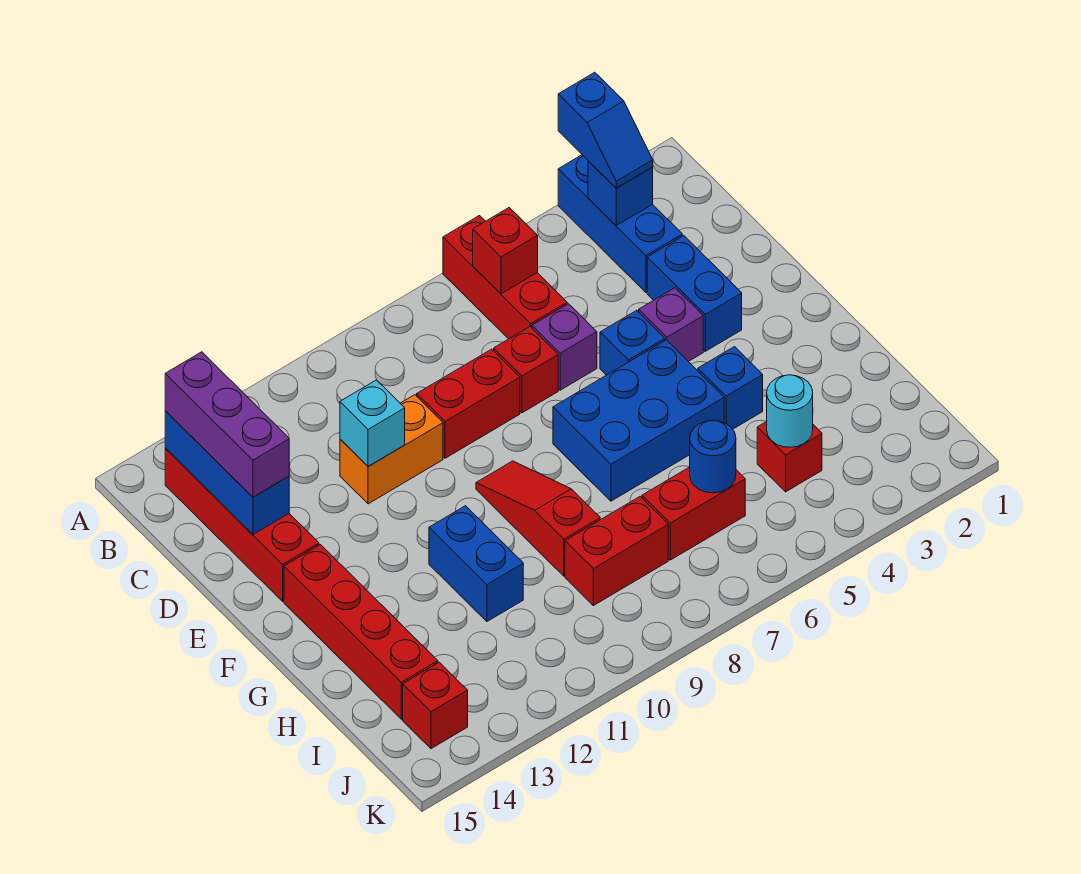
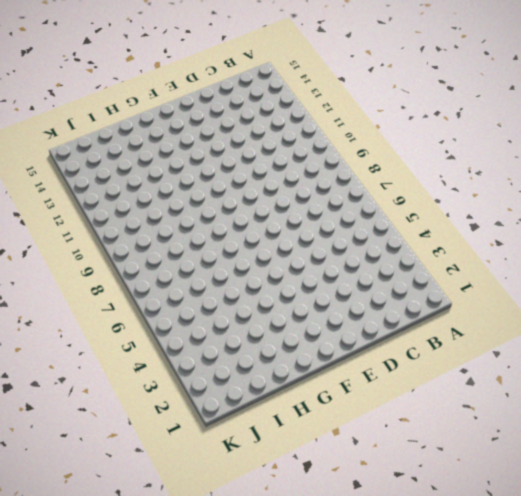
none -> blue 1x3 brick [558,155,682,292]
none -> red 1x3 brick [443,216,567,339]
none -> red 1x4 brick [165,448,319,601]

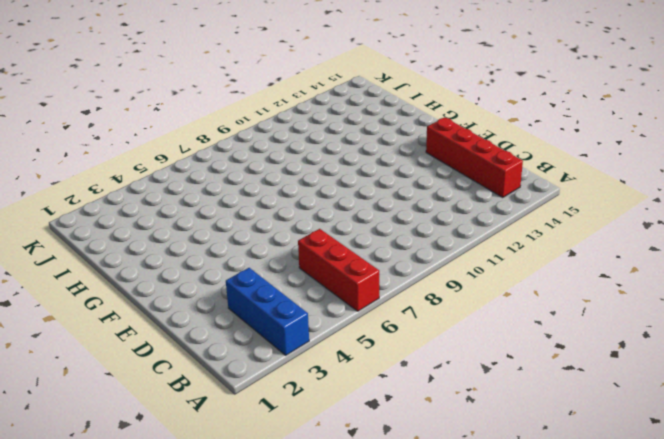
none -> blue 1x2 brick [647,236,742,351]
none -> purple 1x1 brick [532,304,597,390]
none -> red 1x1 brick [494,327,558,413]

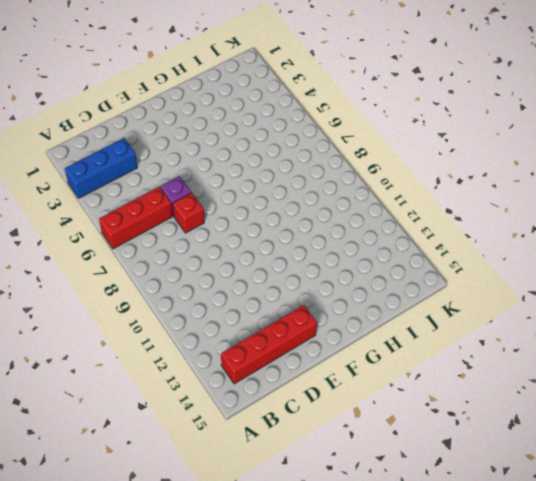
none -> blue 1x2 brick [647,236,742,351]
none -> red 1x2 brick [417,349,520,458]
none -> orange 1x2 brick [340,395,443,504]

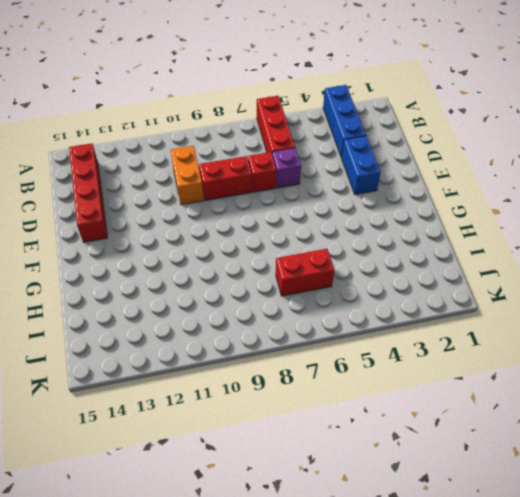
orange 1x2 brick [171,146,204,205] -> orange 1x2 brick turned to [340,395,443,504]
none -> purple 1x1 brick [639,288,703,362]
none -> blue 1x1 brick [600,310,665,375]
none -> blue 2x3 brick [553,340,724,501]

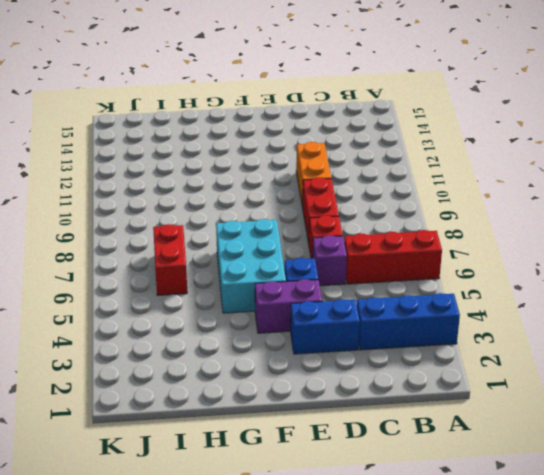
purple 1x2 brick [255,279,322,333] -> purple 1x1 brick [639,288,703,362]
cyan 2x3 brick [216,219,286,313] -> blue 2x3 brick [553,340,724,501]
none -> red 1x4 brick [165,448,319,601]
none -> red 1x3 slope [476,461,600,576]
none -> red 1x4 brick [284,545,438,719]

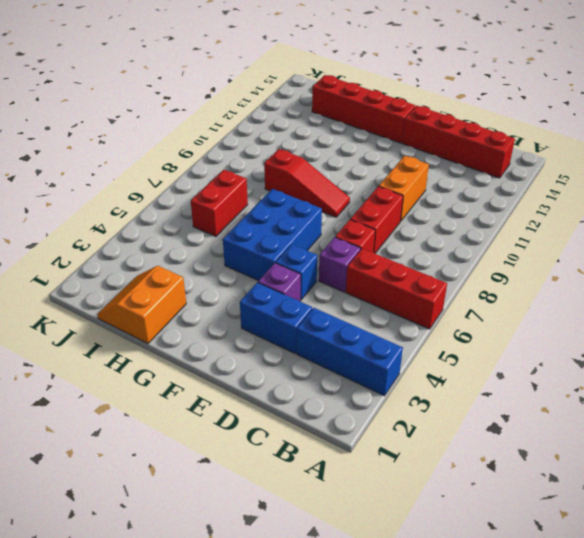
orange 2x2 slope [97,266,186,344] -> none
none -> blue 1x1 brick [698,347,763,429]
none -> blue 1x2 brick [429,506,523,621]
none -> red 1x1 brick [757,422,822,492]

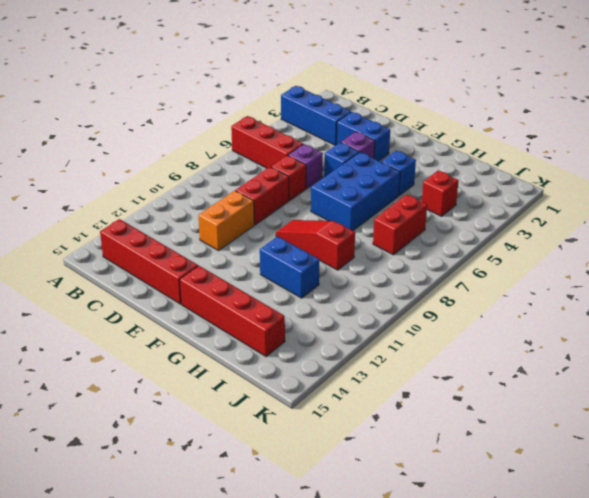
none -> red 1x2 brick [565,497,668,606]
none -> red 1x1 brick [403,662,468,749]
none -> blue 1x1 brick [588,161,653,225]

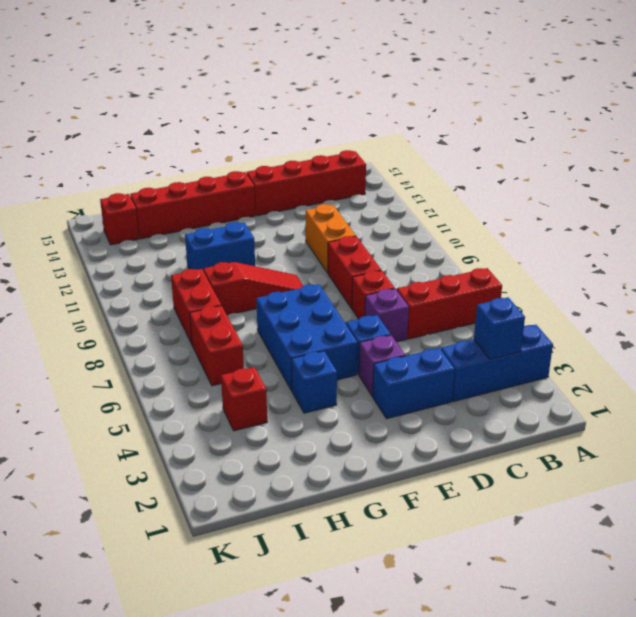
none -> red 1x1 brick [473,208,538,294]
none -> blue 1x3 brick [165,411,289,534]
none -> cyan 1x1 brick [340,380,405,467]

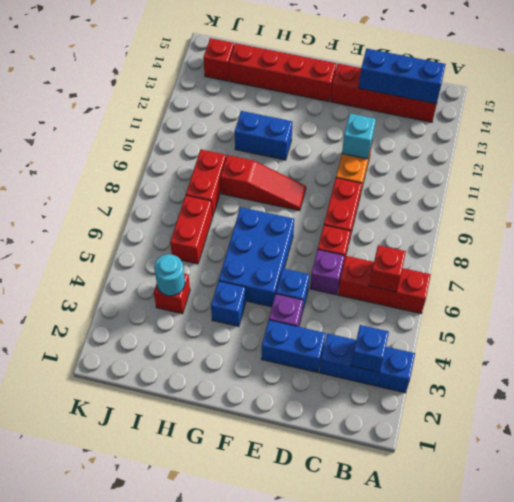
none -> blue 1x1 round brick [690,420,736,493]
none -> blue 1x2 slope [558,72,653,188]
none -> purple 1x3 brick [165,352,289,497]

